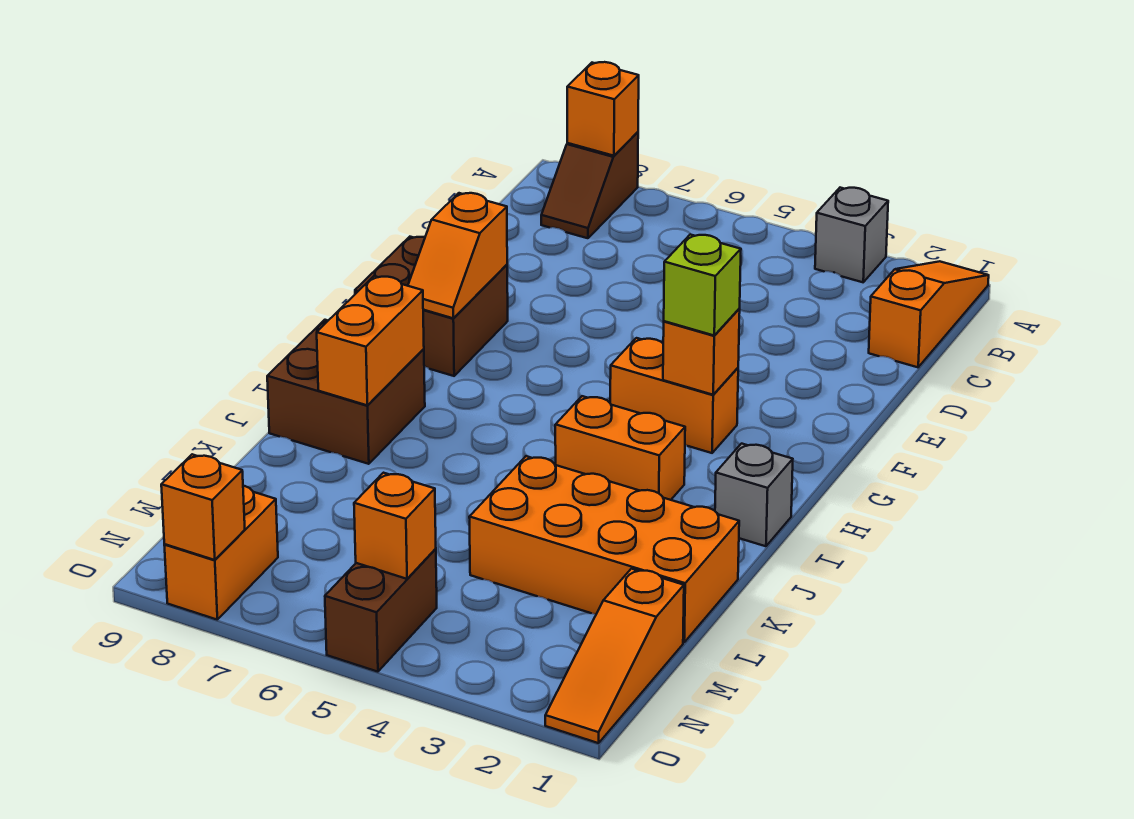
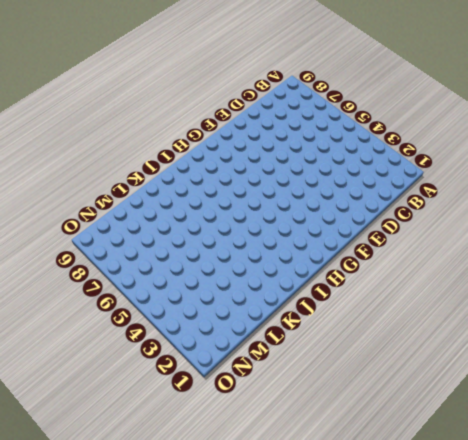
none -> orange 1x3 slope [869,261,989,367]
none -> grey 1x1 brick [815,188,888,282]
none -> brown 1x2 slope [541,132,638,238]

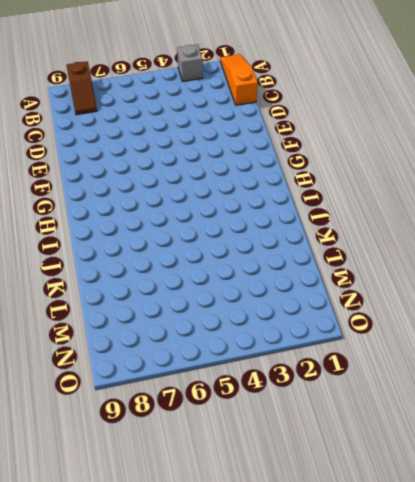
none -> brown 2x2 brick [355,237,508,376]
none -> orange 1x2 brick [610,338,738,453]
none -> grey 1x1 brick [715,444,793,546]

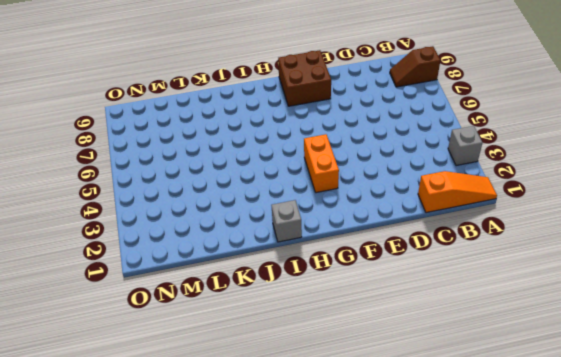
none -> orange 1x2 brick [555,396,685,500]
none -> brown 2x2 brick [267,320,425,464]
none -> orange 2x4 brick [469,456,739,642]

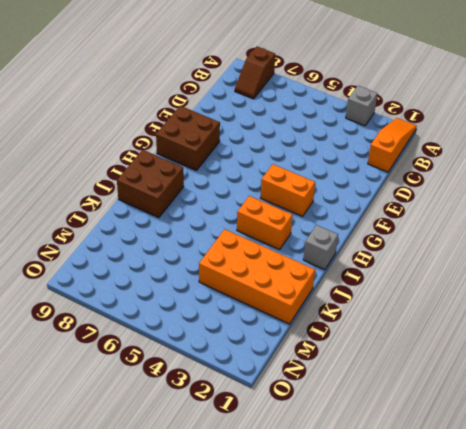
none -> orange 1x3 slope [545,569,684,743]
none -> brown 1x2 brick [325,549,437,672]
none -> orange 1x2 brick [164,486,278,619]

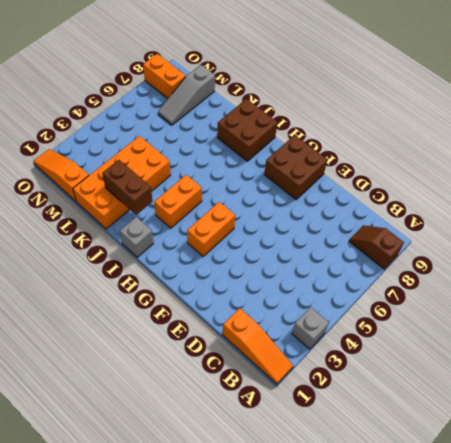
brown 1x2 brick [102,160,153,215] -> brown 1x2 brick moved to [325,549,437,672]
grey 1x3 slope [158,65,215,125] -> none
none -> orange 1x1 brick [567,62,639,156]
none -> orange 1x2 slope [408,193,507,318]
none -> orange 1x1 brick [663,309,740,395]

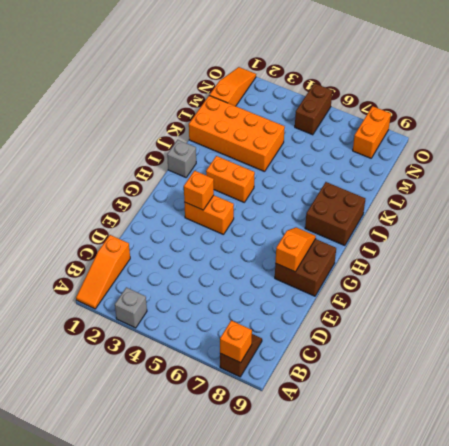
none -> orange 1x2 brick [317,276,424,405]
none -> orange 1x1 brick [354,473,436,579]
none -> orange 1x1 brick [161,454,245,560]

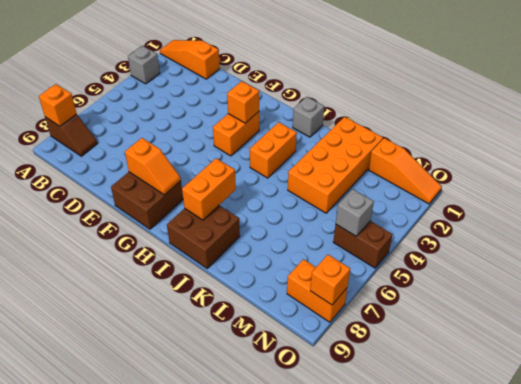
orange 1x2 brick [182,158,236,220] -> orange 1x2 brick turned to [317,276,424,405]
grey 1x1 brick [336,189,374,236] -> orange 1x1 brick [354,473,436,579]
none -> lime 1x1 brick [664,235,741,335]

